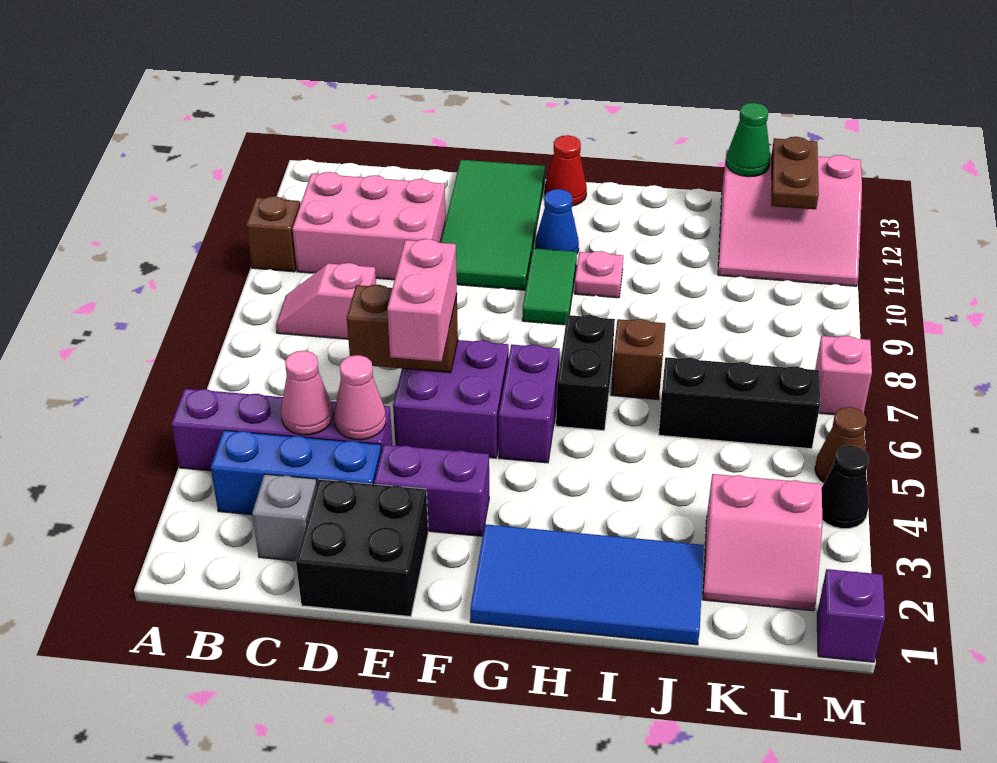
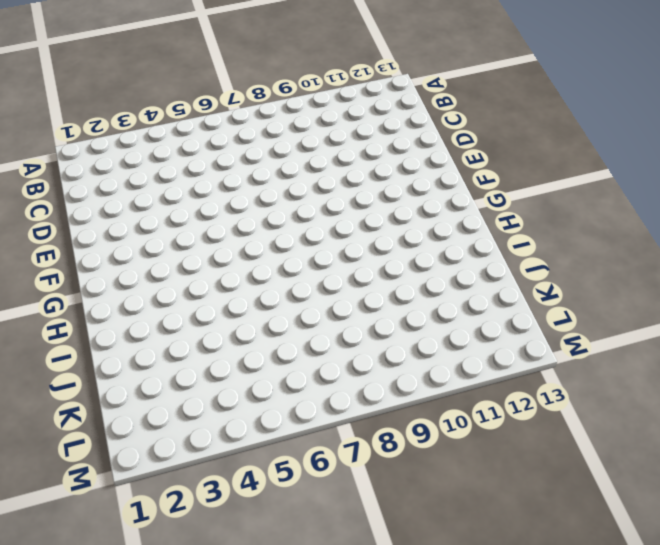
none -> purple 1x4 brick [171,389,392,471]
none -> brown 1x1 brick [246,196,300,272]
none -> blue 1x3 brick [211,430,381,515]
none -> pink 1x2 slope [276,263,376,339]

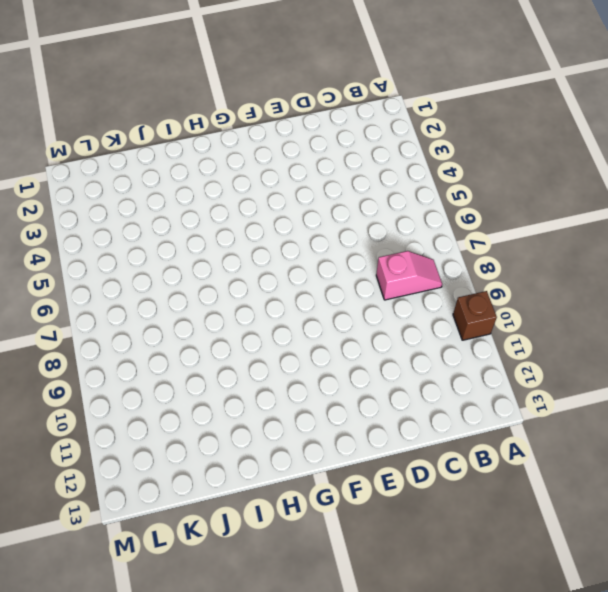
none -> purple 1x4 brick [171,389,392,471]
none -> blue 1x3 brick [211,430,381,515]
none -> pink 2x3 brick [292,172,446,280]
none -> grey 1x1 brick [252,474,317,561]

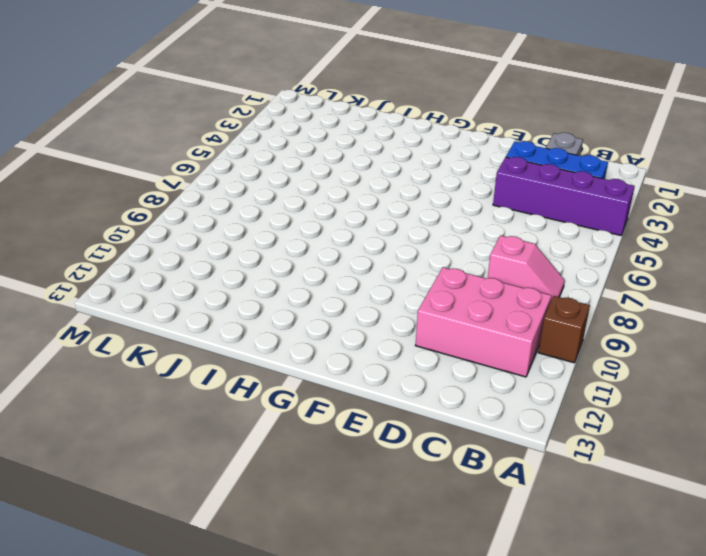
none -> black 2x2 brick [296,479,428,617]
none -> purple 1x2 brick [374,445,489,536]
none -> purple 2x2 brick [393,340,509,458]
none -> green 2x4 tile [441,160,545,290]

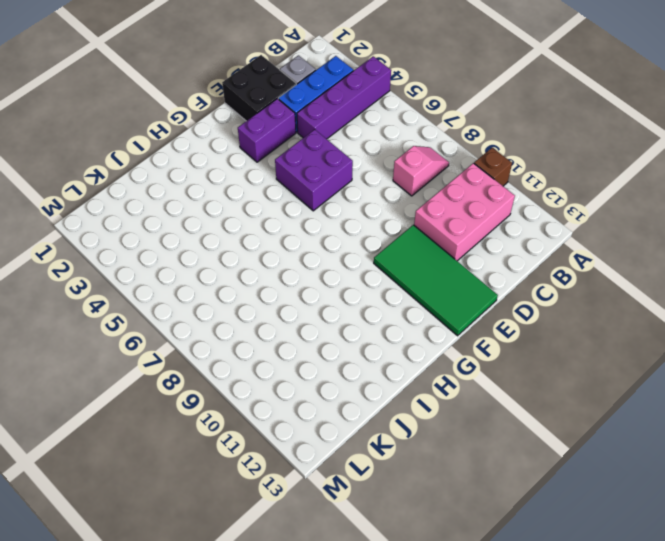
none -> blue 2x4 tile [470,524,704,645]
none -> purple 1x2 brick [499,344,560,463]
none -> green 1x2 tile [522,248,577,325]
none -> blue 1x1 cone [535,189,579,253]

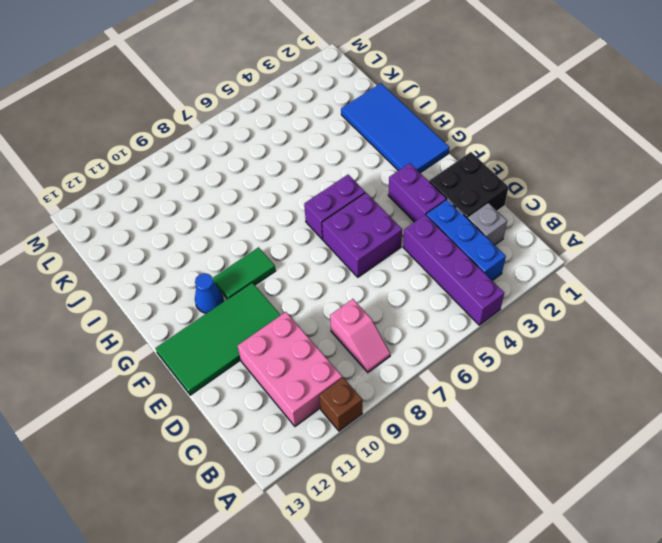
none -> red 1x1 cone [545,135,587,206]
none -> black 1x2 brick [556,315,615,431]
none -> pink 1x1 plate [575,251,623,298]
none -> brown 1x1 brick [611,319,665,400]

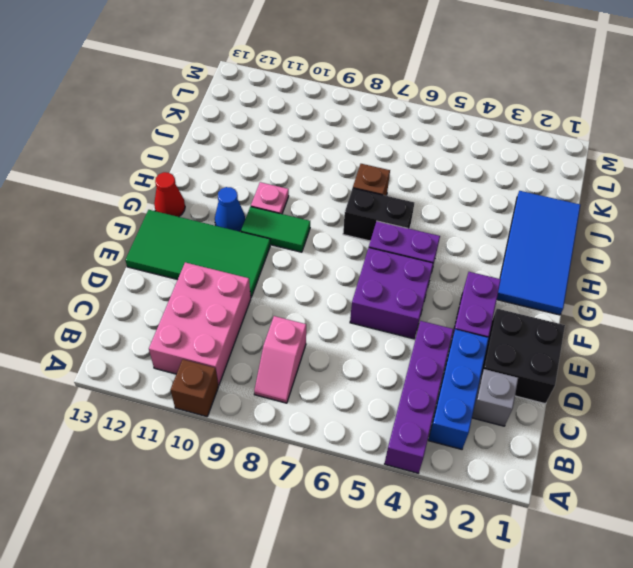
none -> black 1x3 brick [659,357,820,449]
none -> pink 2x2 slope [703,474,822,611]
none -> pink 3x3 slope [718,150,862,286]
none -> purple 1x1 brick [817,569,885,662]

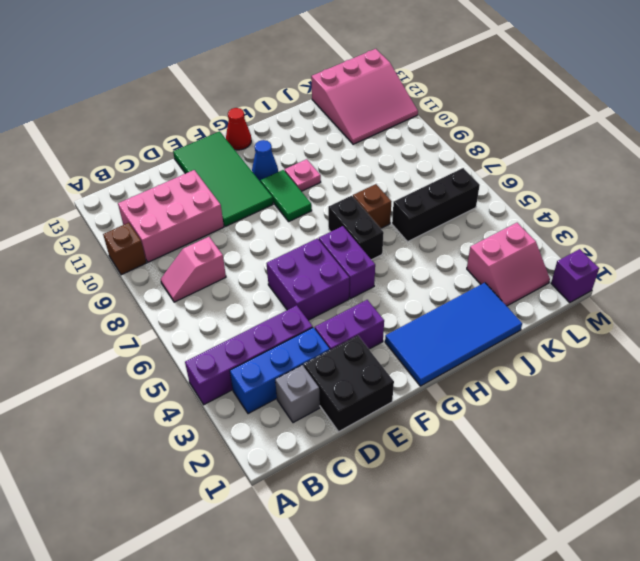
none -> black 1x1 cone [822,445,869,529]
none -> brown 1x1 cone [815,407,867,483]
none -> pink 1x1 brick [815,336,872,415]
none -> pink 1x1 cone [281,351,333,435]

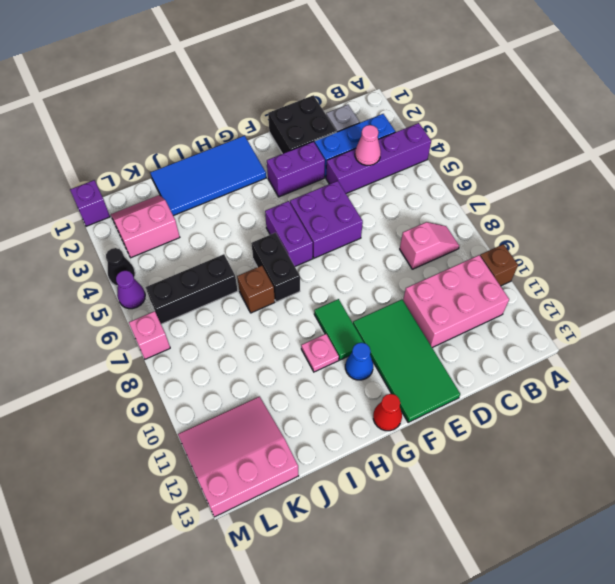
purple 1x1 cone [116,271,145,309] -> brown 1x1 cone [815,407,867,483]
none -> pink 1x1 cone [334,355,386,440]
none -> brown 1x2 brick [347,285,458,373]
none -> green 1x1 cone [726,103,771,177]
none -> brown 1x2 plate [771,137,819,209]

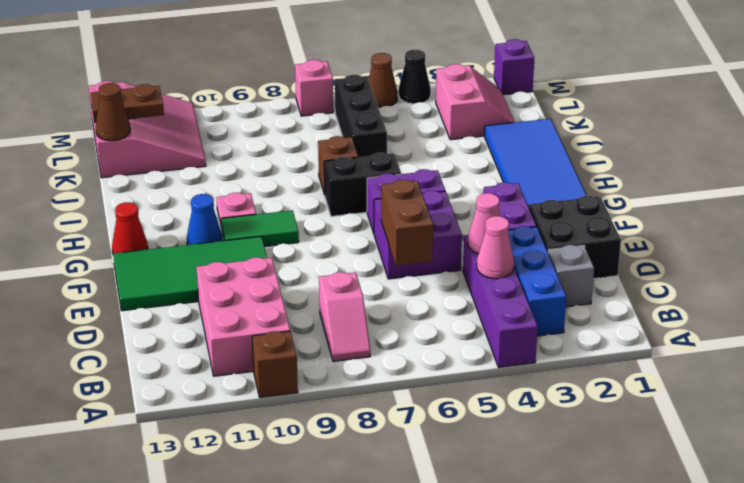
brown 1x1 cone [96,83,130,141] -> green 1x1 cone [726,103,771,177]
none -> pink 1x2 brick [387,239,457,362]

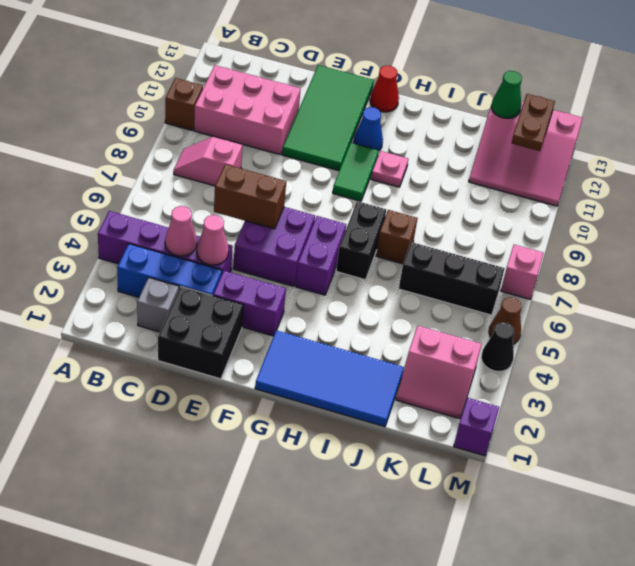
none -> pink 1x2 brick [387,239,457,362]

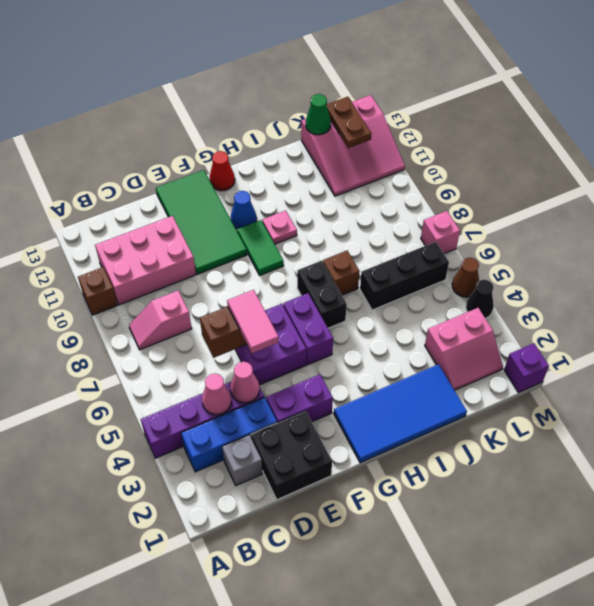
pink 1x2 tile [227,290,279,353] -> pink 1x2 brick [387,239,457,362]

